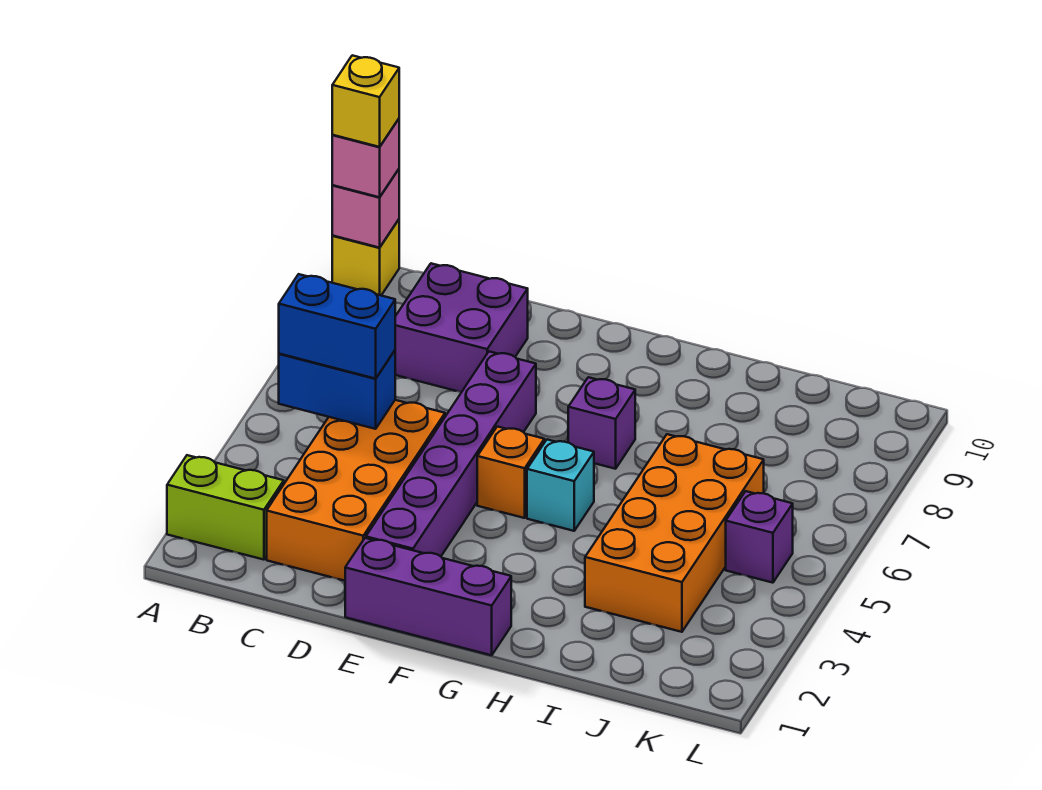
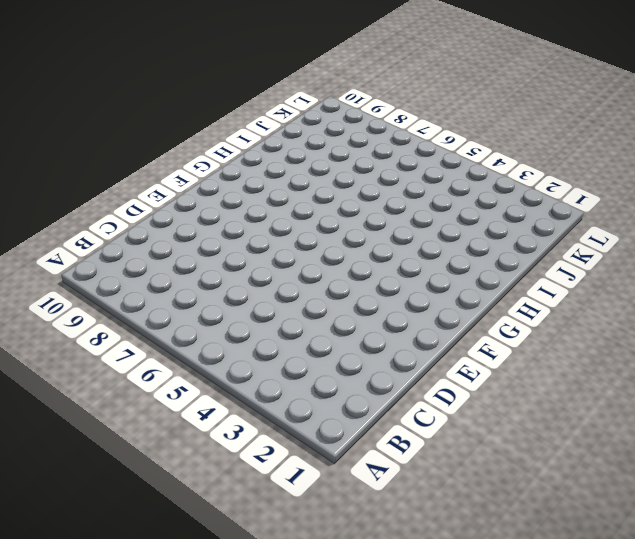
none -> lime 1x2 brick [167,455,284,560]
none -> yellow 1x1 brick [332,220,399,295]
none -> orange 2x4 brick [267,400,445,581]

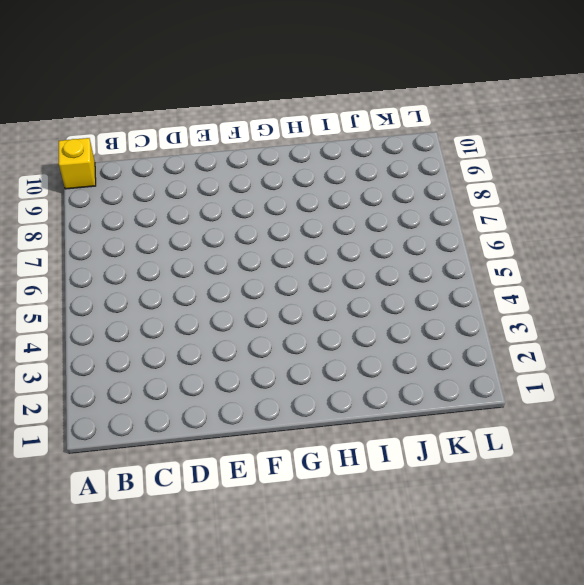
none -> lime 1x2 brick [167,455,284,560]
none -> orange 2x4 brick [267,400,445,581]
none -> purple 2x2 brick [395,263,528,392]

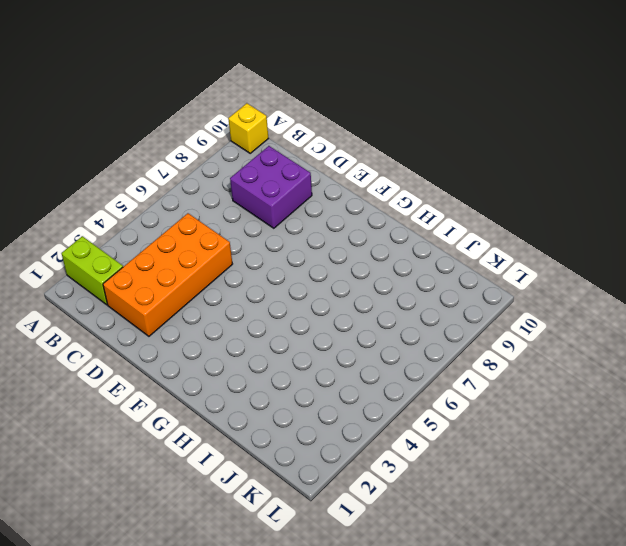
none -> purple 1x3 brick [345,538,511,655]
none -> purple 1x6 brick [366,352,536,556]
none -> orange 1x1 brick [477,427,544,518]

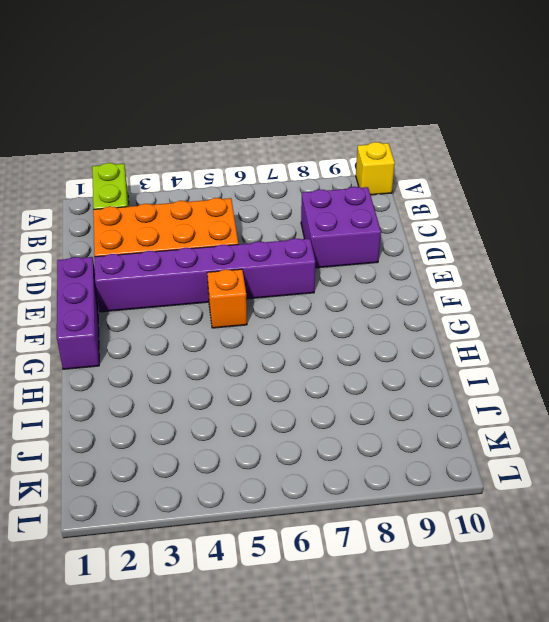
none -> cyan 1x1 brick [527,440,594,531]
none -> purple 1x1 brick [568,377,635,469]
none -> orange 2x4 brick [585,434,764,632]

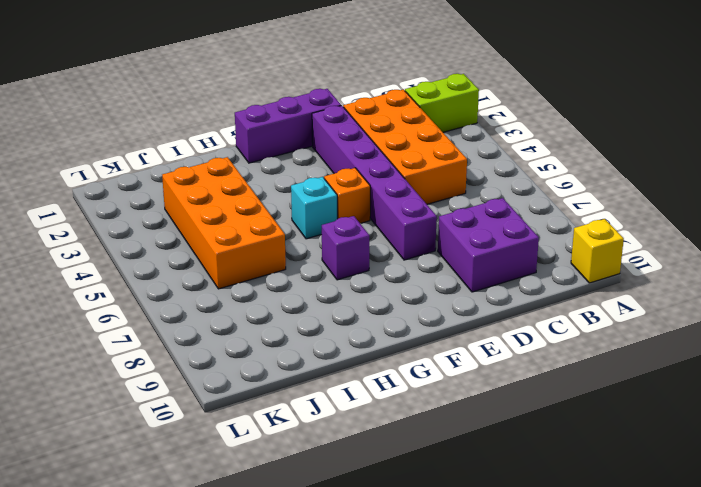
none -> purple 1x1 brick [726,491,793,583]
none -> pink 1x1 brick [332,169,399,248]
none -> blue 1x2 brick [279,351,395,429]

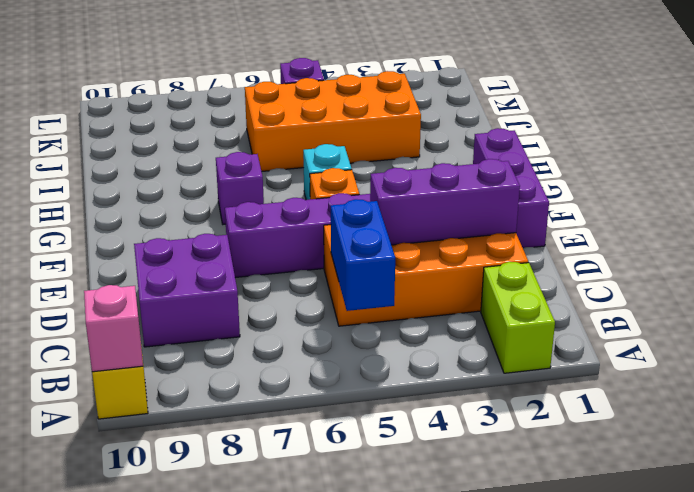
purple 1x3 brick [370,159,520,245] -> none
none -> pink 1x1 brick [332,119,399,197]
none -> blue 1x2 brick [279,274,395,379]
none -> yellow 1x1 brick [332,55,399,147]

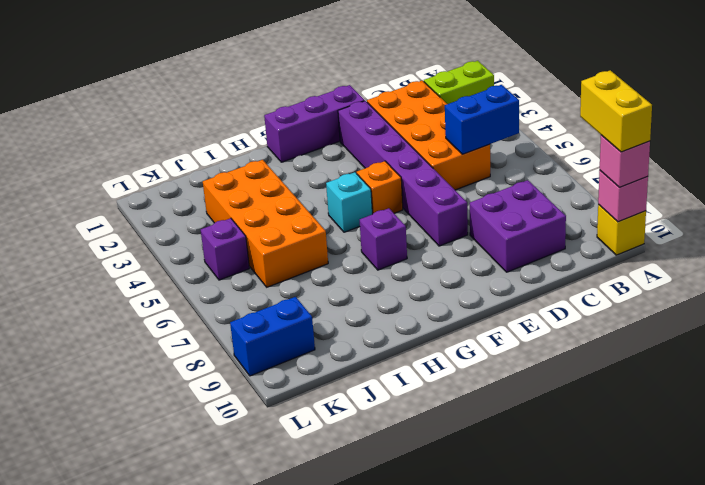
yellow 1x2 brick [580,70,652,152] -> yellow 1x1 brick [332,55,399,147]
blue 1x2 brick [230,297,315,376] -> blue 1x2 brick moved to [279,274,395,379]

